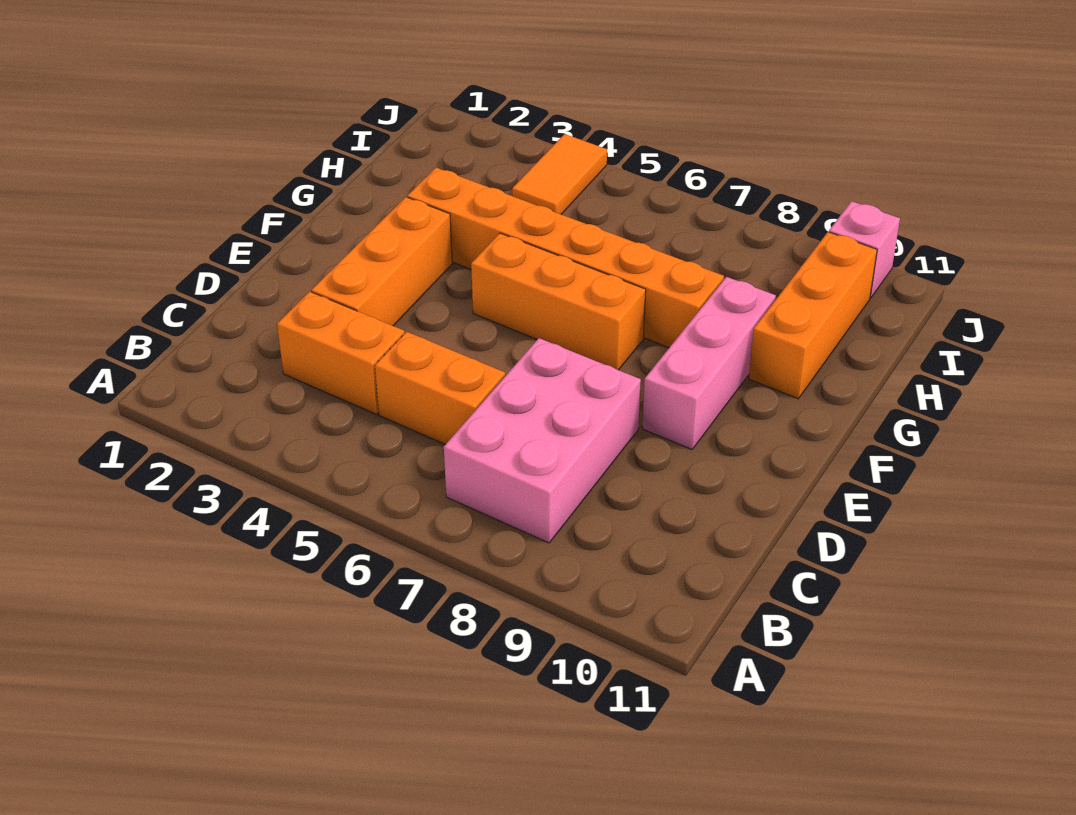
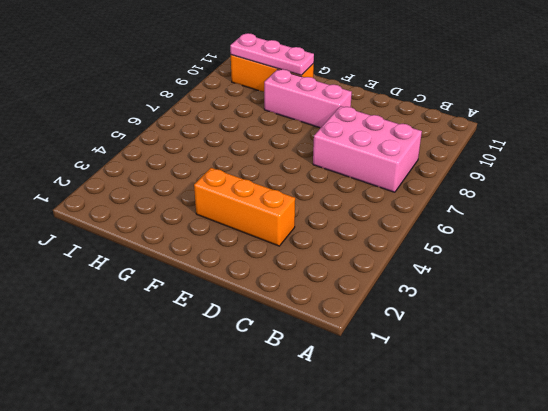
pink 1x3 plate [230,33,314,75] -> none
none -> orange 1x2 brick [277,291,404,414]
none -> orange 1x2 brick [375,332,505,444]

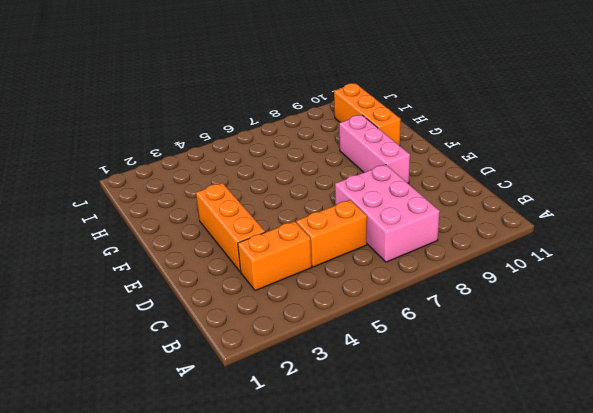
none -> orange 1x3 brick [471,233,646,370]
none -> orange 1x6 brick [407,168,724,347]

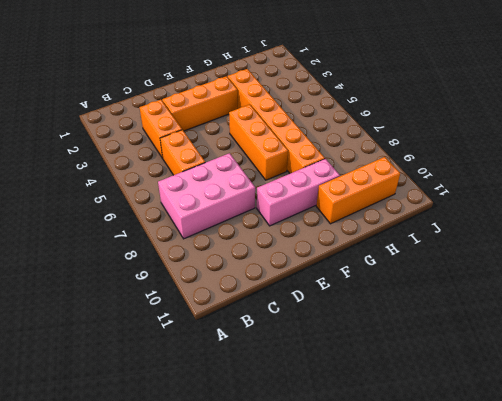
none -> orange 1x2 tile [512,134,607,214]
none -> pink 1x1 brick [829,201,900,298]

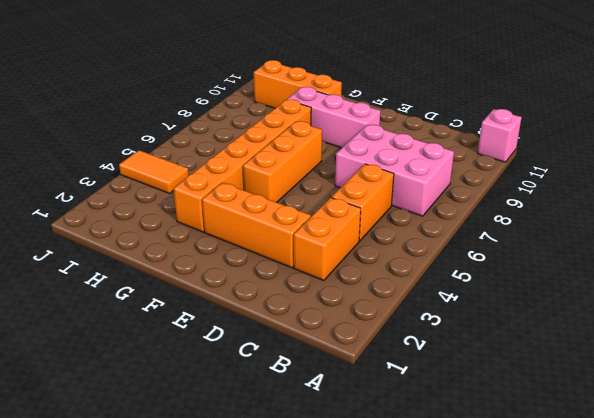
pink 1x1 brick [478,109,522,162] -> pink 1x1 brick moved to [829,201,900,298]

